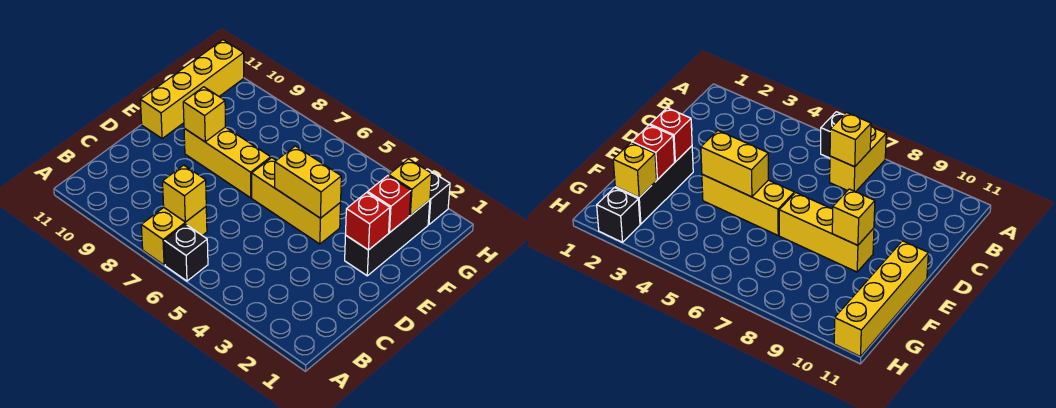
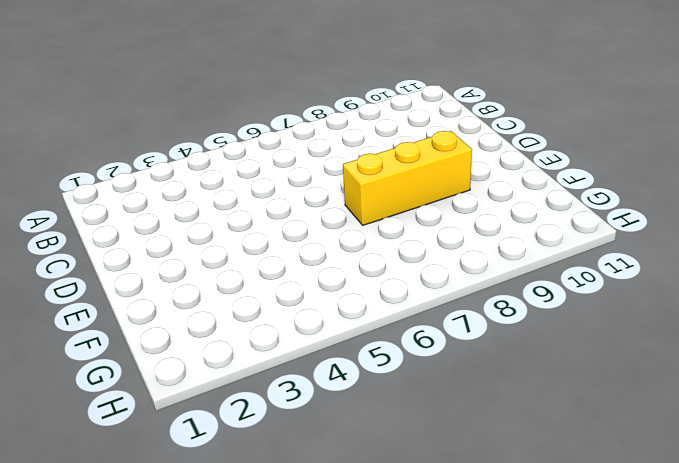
none -> black 1x1 brick [164,224,208,281]
none -> yellow 1x2 brick [141,207,207,265]
none -> black 1x3 brick [345,200,430,276]

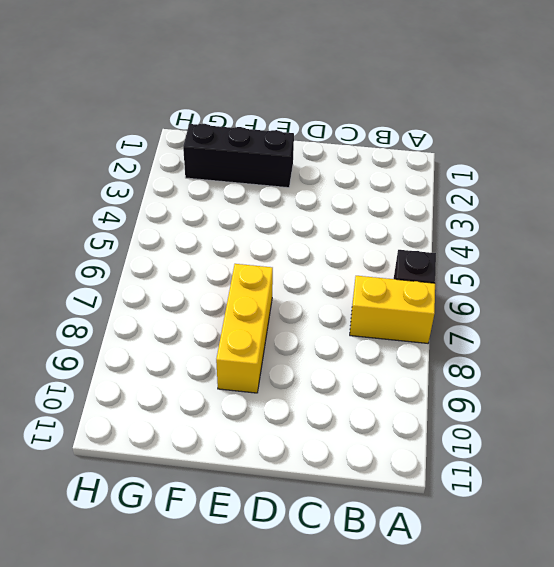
none -> yellow 1x3 brick [252,158,341,244]
none -> yellow 1x4 brick [140,40,244,139]
none -> black 1x1 brick [426,169,450,225]

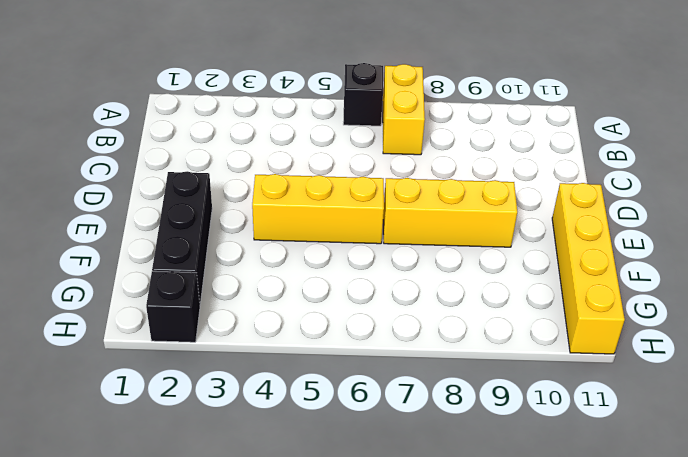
none -> yellow 1x1 brick [163,165,206,222]
none -> red 1x1 brick [346,192,390,250]
none -> yellow 1x2 brick [275,146,341,218]

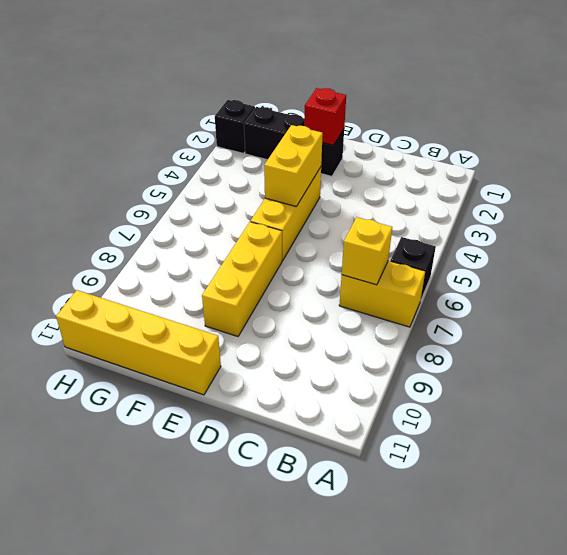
none -> yellow 1x1 brick [183,87,226,142]
none -> red 1x1 brick [368,176,411,233]
none -> yellow 1x1 brick [389,159,432,216]

